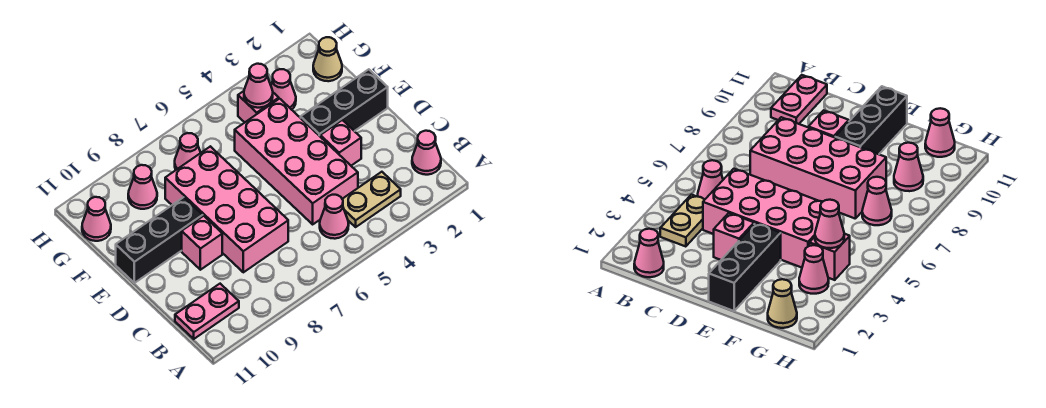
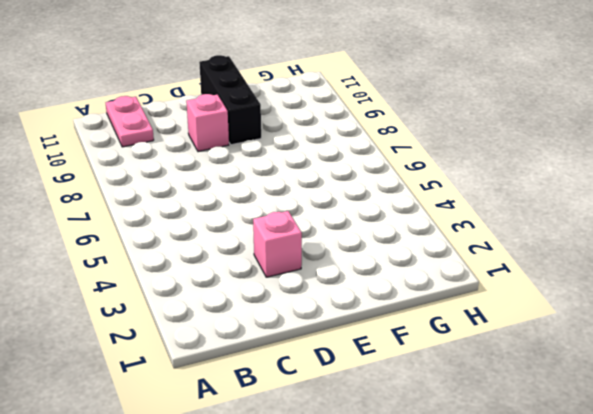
none -> pink 1x1 cone [412,131,441,175]
none -> tan 1x2 plate [342,172,401,227]
none -> pink 1x1 cone [320,195,349,239]

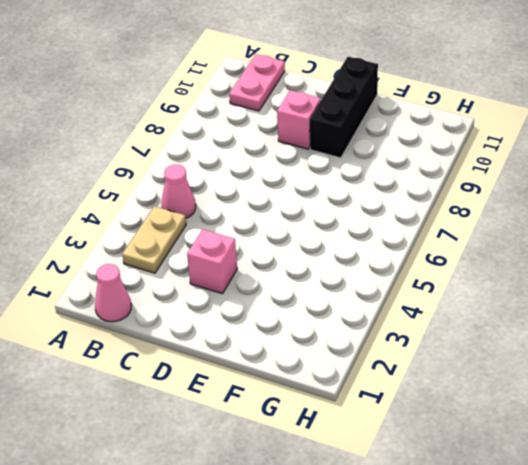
none -> pink 2x4 brick [235,99,358,224]
none -> pink 2x4 brick [165,146,288,272]
none -> black 1x3 brick [301,69,388,136]

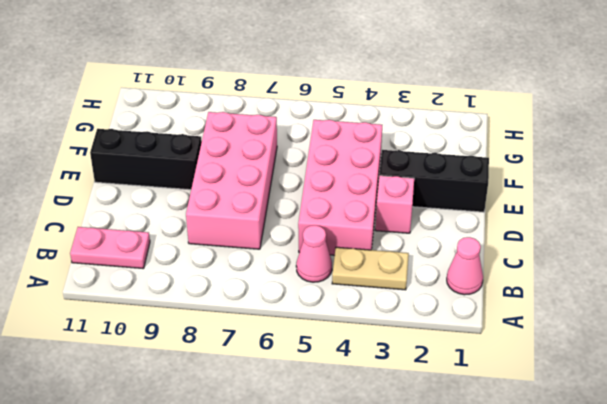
none -> pink 1x1 brick [182,216,222,270]
none -> tan 1x1 cone [313,37,342,81]
none -> pink 1x1 cone [271,69,296,110]

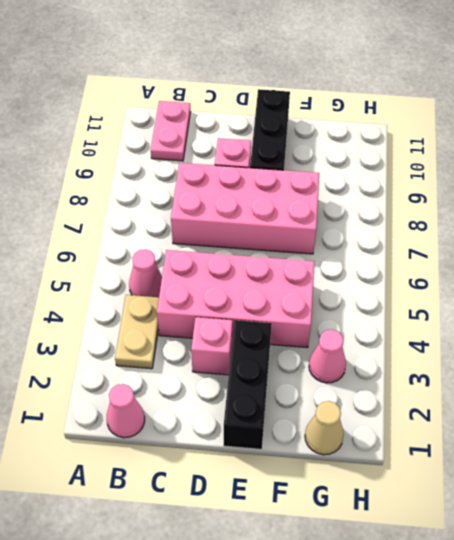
none -> pink 1x1 brick [238,91,279,122]
none -> pink 1x1 cone [175,133,201,170]
none -> pink 1x1 cone [128,165,157,209]

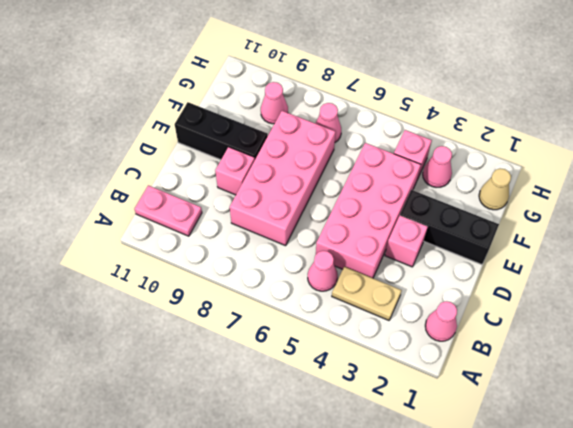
none -> pink 1x1 cone [82,197,111,241]
none -> pink 1x1 cone [244,64,273,108]

